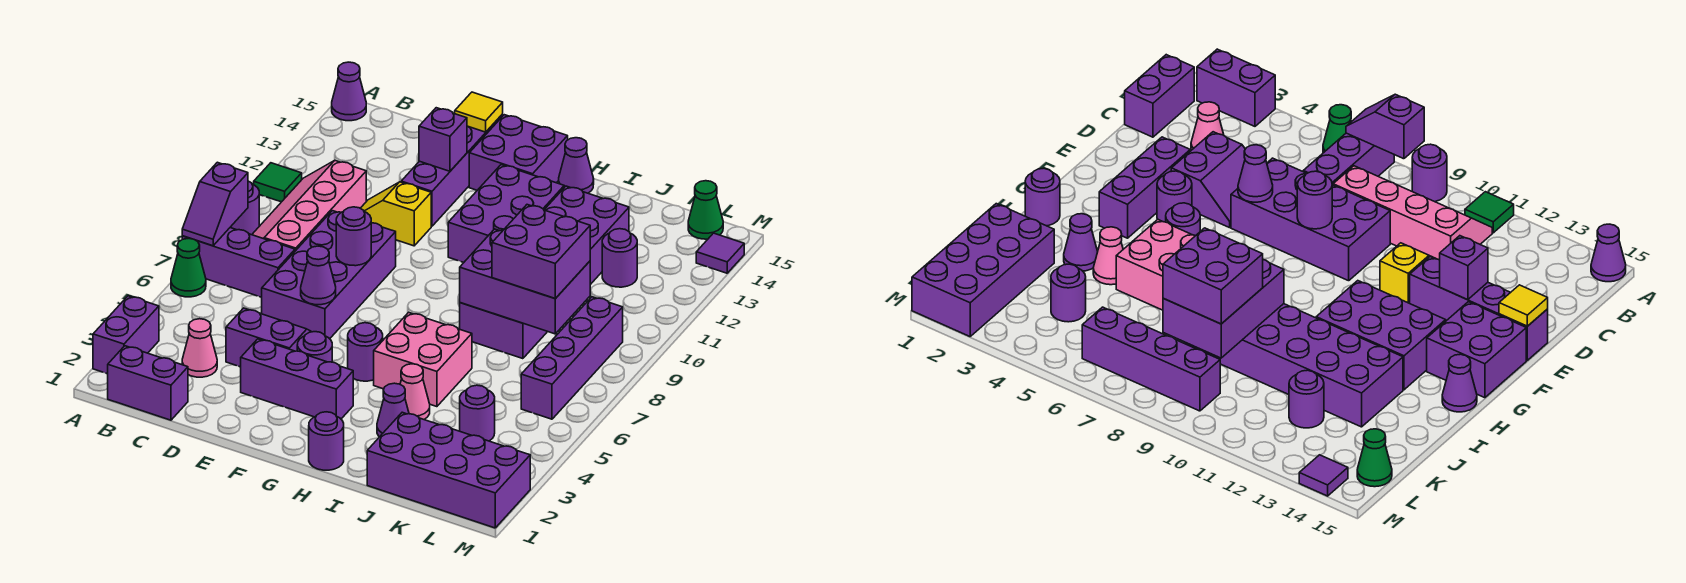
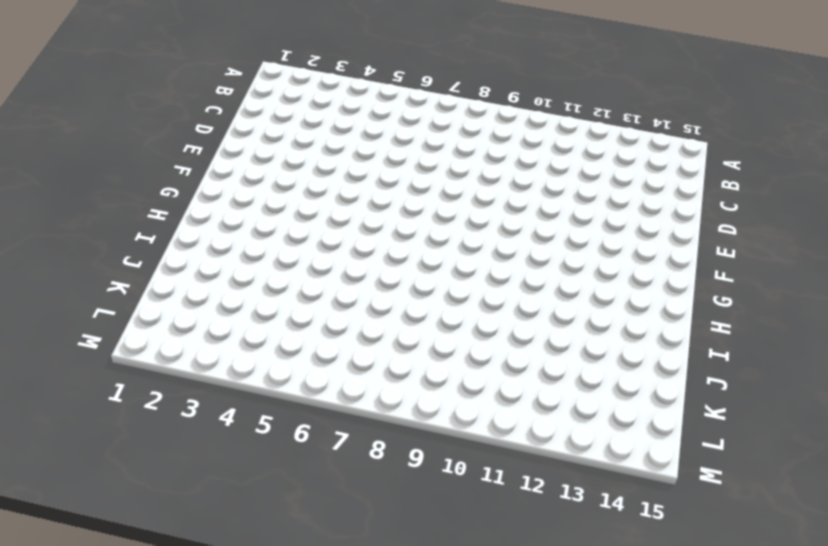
none -> purple 1x2 brick [93,296,159,374]
none -> green 1x1 cone [171,238,206,297]
none -> purple 1x3 brick [182,228,295,297]
none -> purple 1x1 round brick [230,181,259,235]

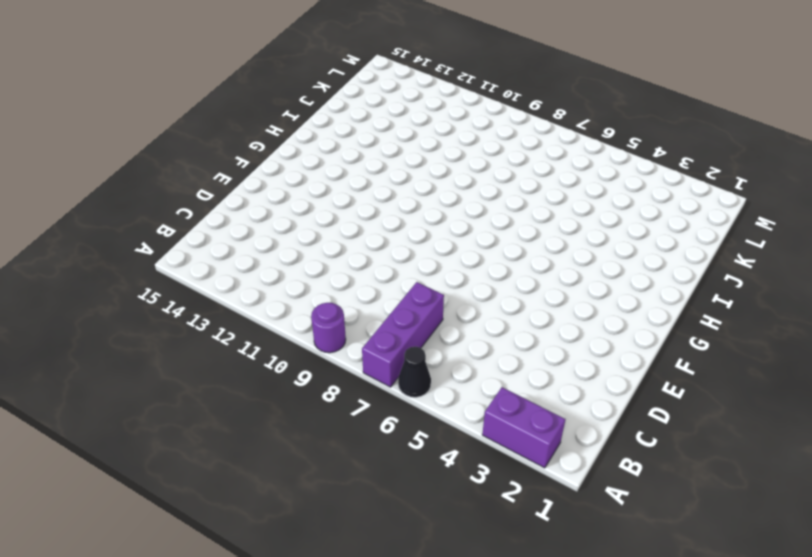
black 1x1 cone [398,346,431,397] -> green 1x1 cone [171,238,206,297]
none -> green 1x1 tile [254,163,302,202]
none -> purple 1x1 cone [332,62,366,121]
none -> purple 1x2 brick [108,346,188,420]
none -> pink 2x4 slope [252,160,366,251]

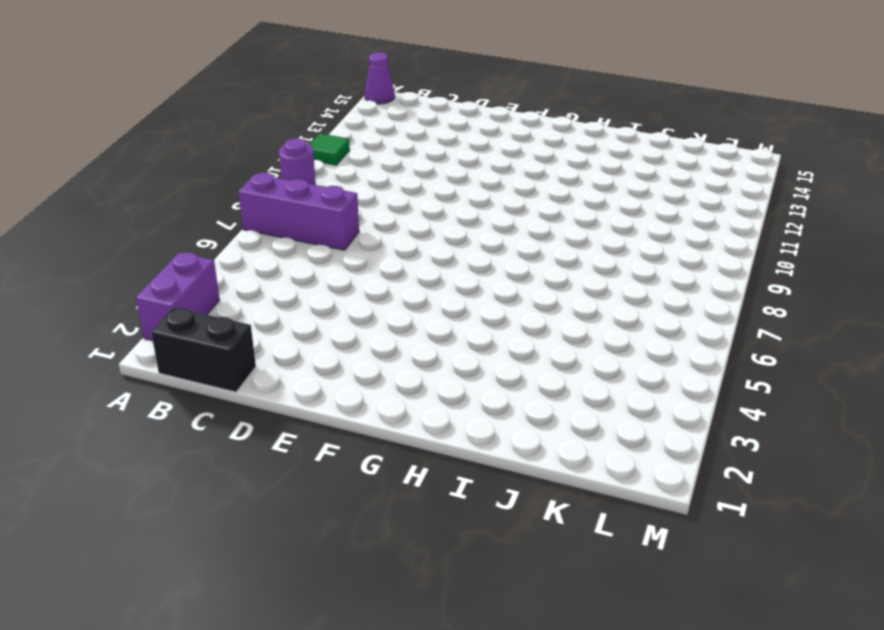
black 1x2 brick [151,307,256,392] -> purple 1x2 brick [108,346,188,420]
none -> green 1x1 cone [171,238,206,297]
none -> pink 2x4 slope [252,160,366,251]
none -> pink 1x1 cone [182,319,217,377]
none -> purple 2x2 slope [226,308,311,367]

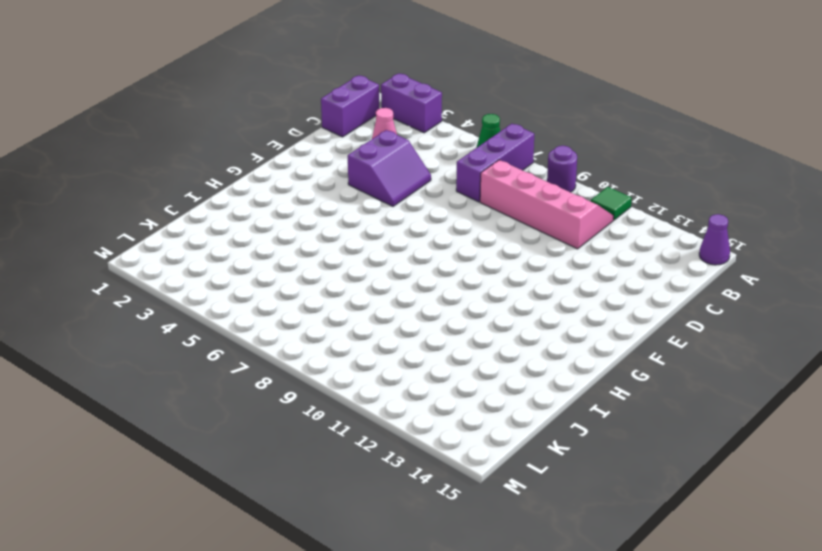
none -> purple 2x4 brick [262,211,396,339]
none -> yellow 1x2 slope [360,182,431,246]
none -> purple 1x3 brick [241,339,353,419]
none -> purple 1x4 brick [401,114,503,226]

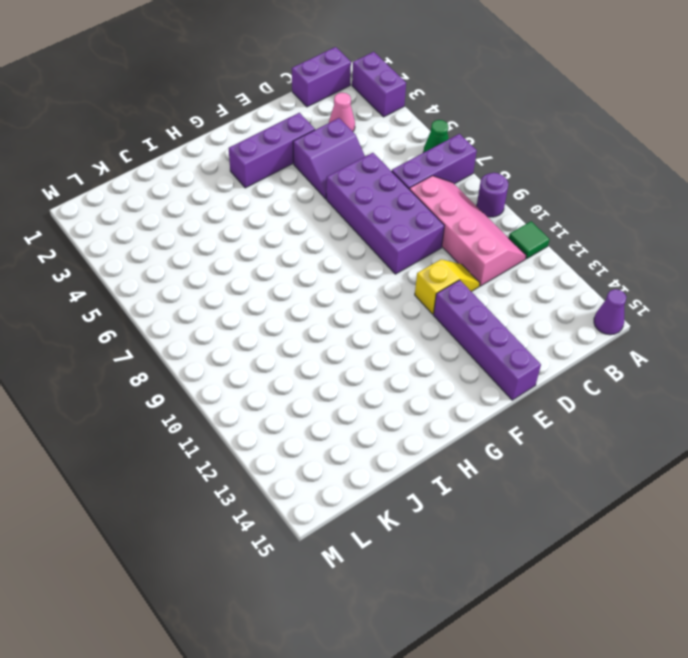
none -> purple 1x1 round brick [297,332,332,362]
none -> purple 2x2 brick [469,115,568,190]
none -> purple 1x1 round brick [348,323,383,381]
none -> purple 2x3 brick [448,165,564,262]

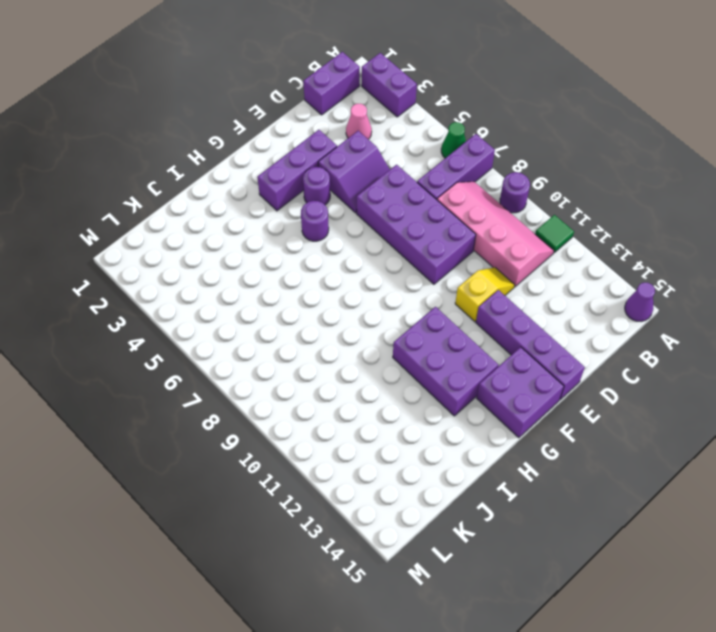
none -> purple 1x1 round brick [309,412,344,470]
none -> pink 2x2 brick [374,312,472,407]
none -> purple 1x1 cone [559,138,594,193]
none -> purple 1x1 cone [377,383,409,437]

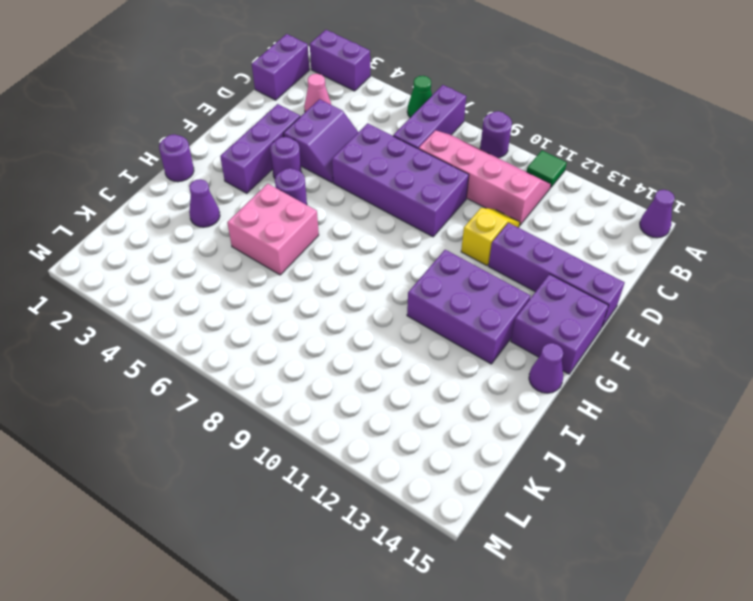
none -> pink 1x1 cone [400,364,430,419]
none -> purple 2x6 brick [460,186,629,359]
none -> purple 2x4 brick [367,412,530,528]
none -> purple 1x1 round brick [460,385,495,441]

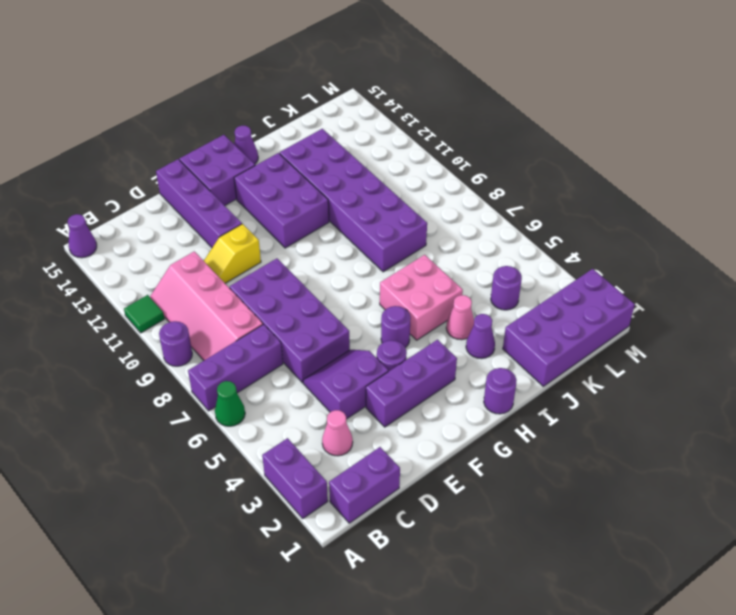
none -> purple 1x1 round brick [602,229,637,287]
none -> purple 1x4 brick [521,297,623,419]
none -> green 1x1 cone [688,181,723,239]
none -> purple 1x1 tile [696,233,744,273]

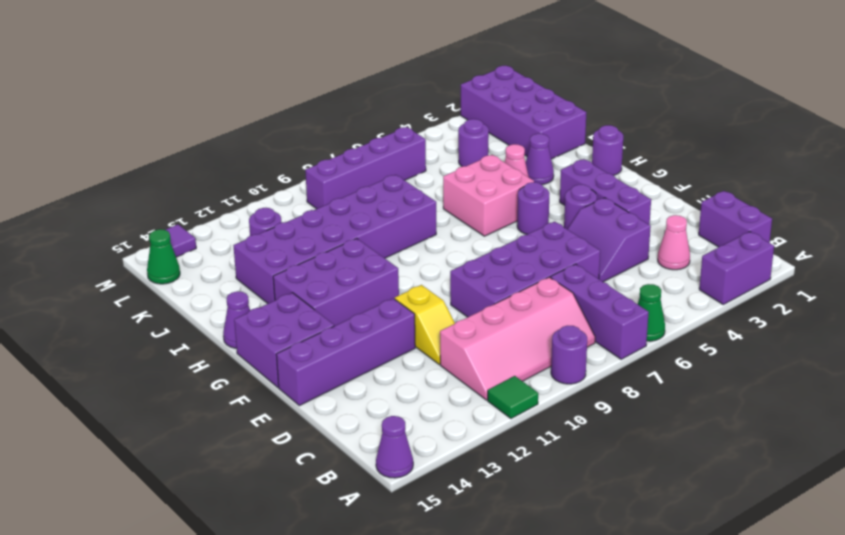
none -> purple 1x2 slope [182,162,248,246]
none -> purple 1x1 cone [301,246,336,305]
none -> purple 1x1 round brick [336,207,371,266]
none -> purple 1x1 brick [419,108,467,171]

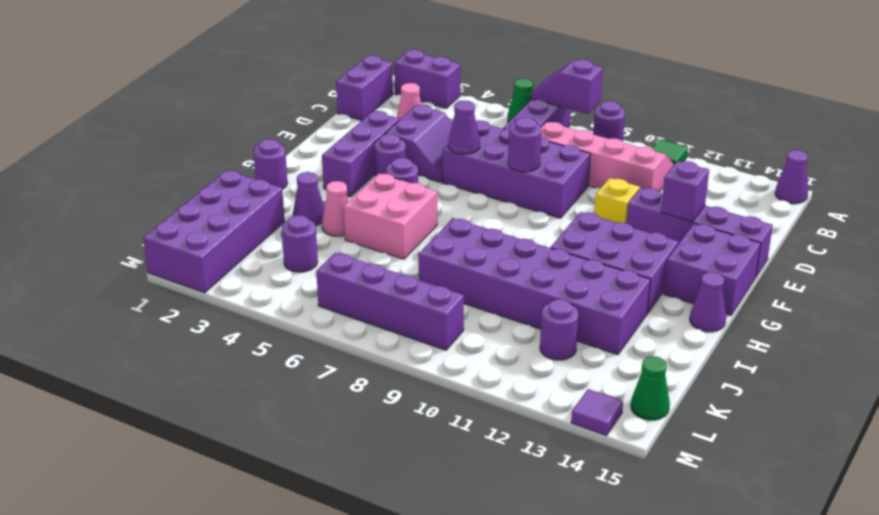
none -> yellow 1x1 tile [455,92,503,132]
none -> purple 2x3 brick [460,229,590,334]
none -> purple 2x2 brick [492,205,590,299]

